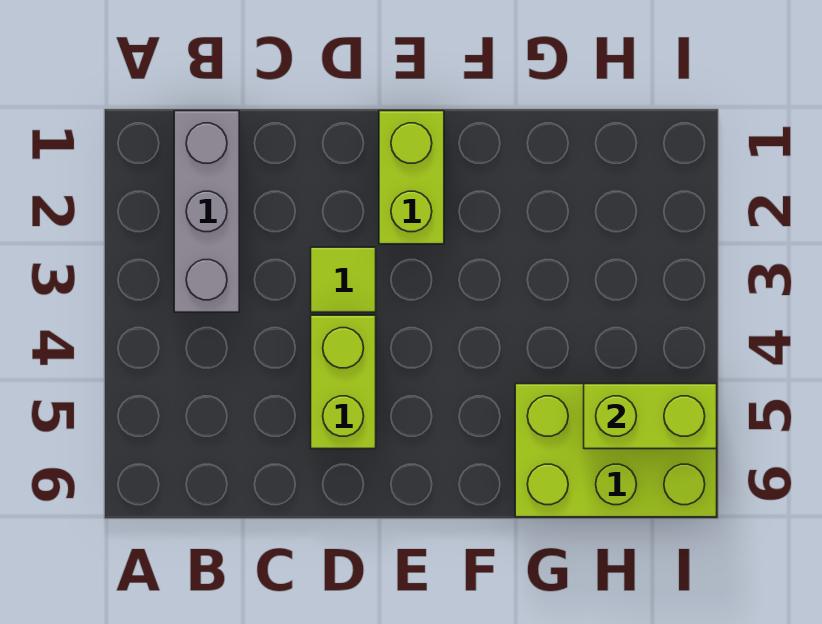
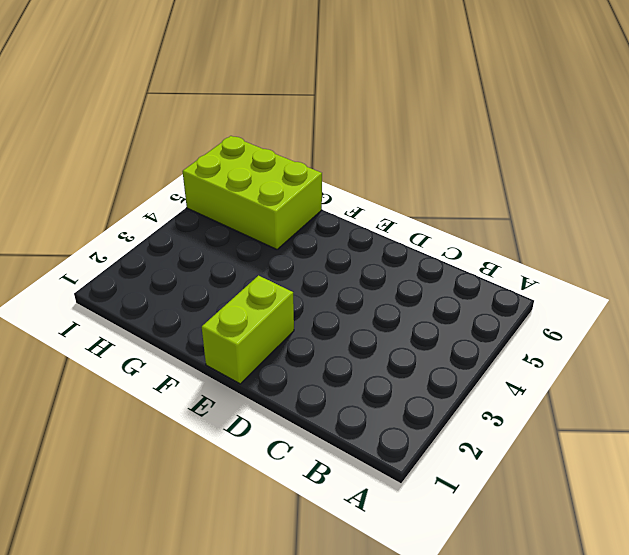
none -> grey 1x3 brick [174,111,239,312]
none -> lime 1x1 tile [311,247,376,312]

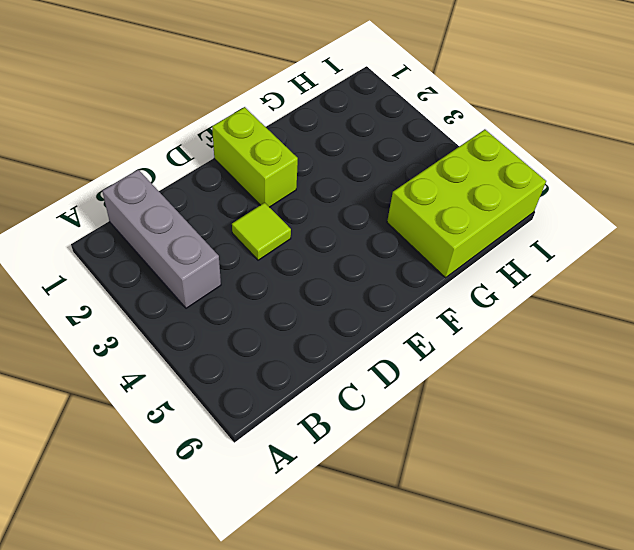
none -> lime 1x2 brick [311,315,376,449]
none -> lime 1x2 brick [584,384,717,449]

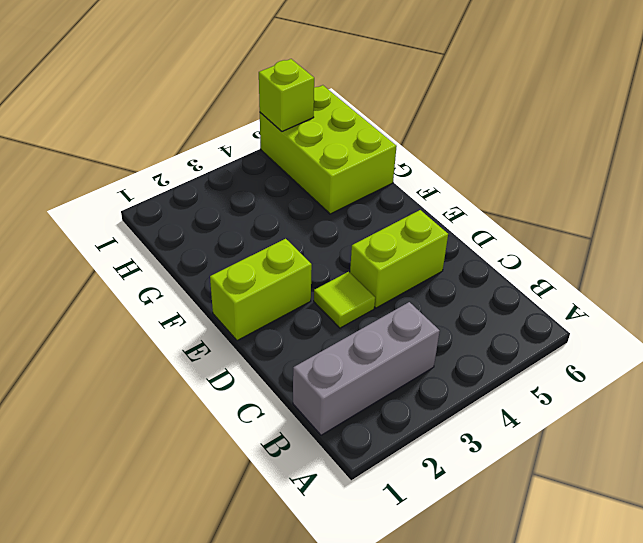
lime 1x1 brick [259,59,314,131] -> lime 1x2 brick [584,384,717,449]

